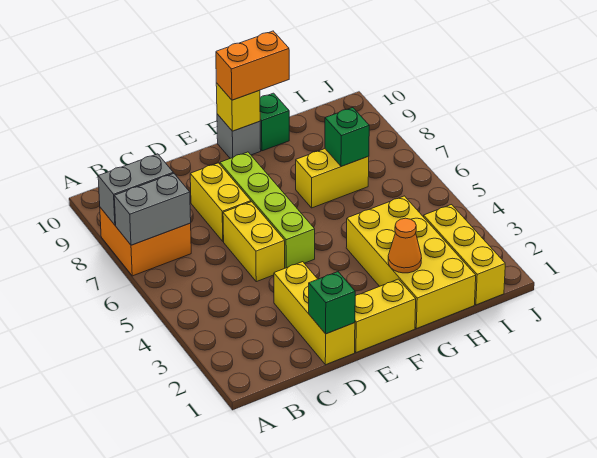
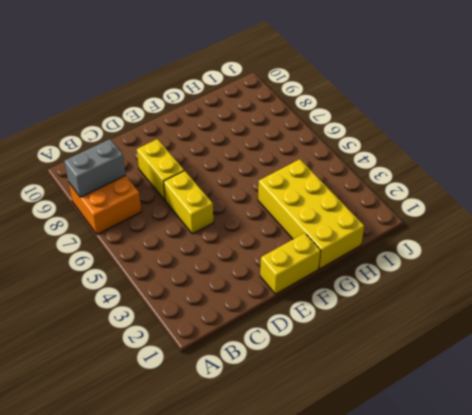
none -> yellow 1x3 brick [274,262,355,365]
none -> lime 1x4 brick [220,152,315,268]
none -> grey 1x1 brick [217,114,261,158]

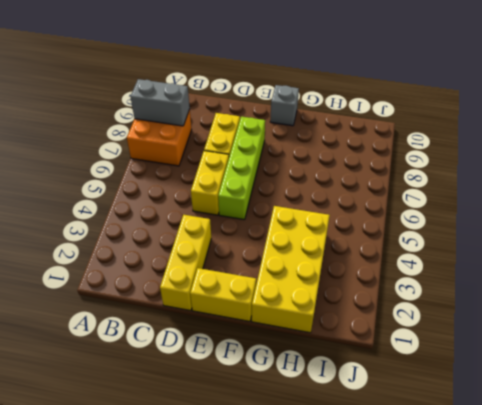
none -> yellow 1x2 brick [296,149,369,208]
none -> green 1x1 brick [260,93,289,151]
none -> yellow 1x3 brick [424,205,505,305]

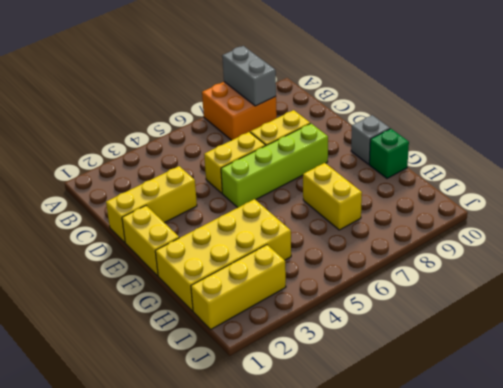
none -> grey 1x2 brick [114,173,191,245]
none -> green 1x1 brick [309,272,355,334]
none -> yellow 1x1 brick [216,83,260,131]

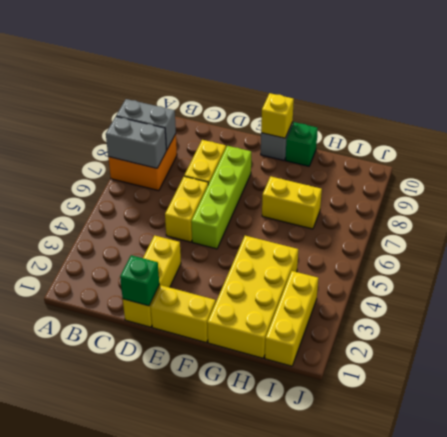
none -> orange 1x1 cone [388,218,422,273]
none -> green 1x1 brick [325,108,369,166]
none -> orange 1x2 brick [216,31,289,100]

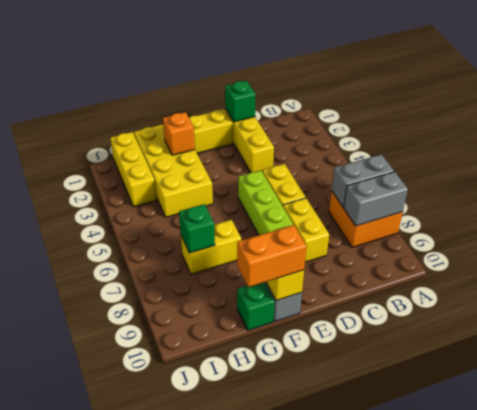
orange 1x1 brick [163,112,195,155] -> orange 1x1 cone [388,218,422,273]

